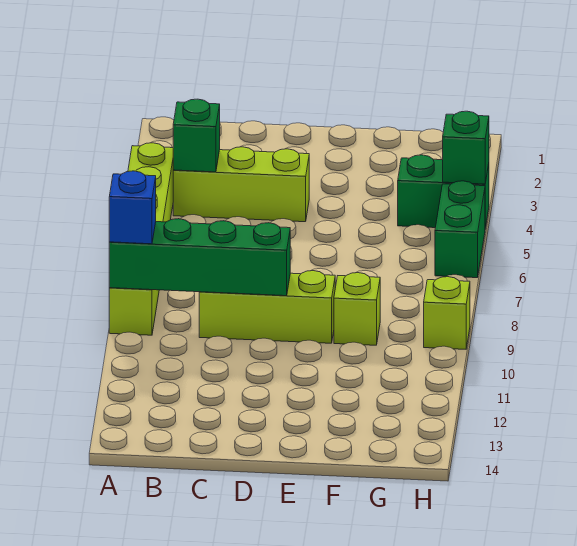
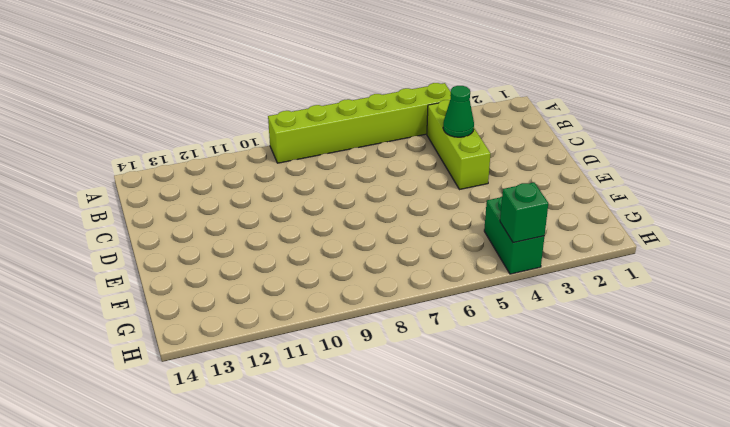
green 1x1 cone [443,86,474,137] -> none
none -> lime 1x3 brick [199,271,335,343]
none -> lime 1x1 brick [334,273,380,345]

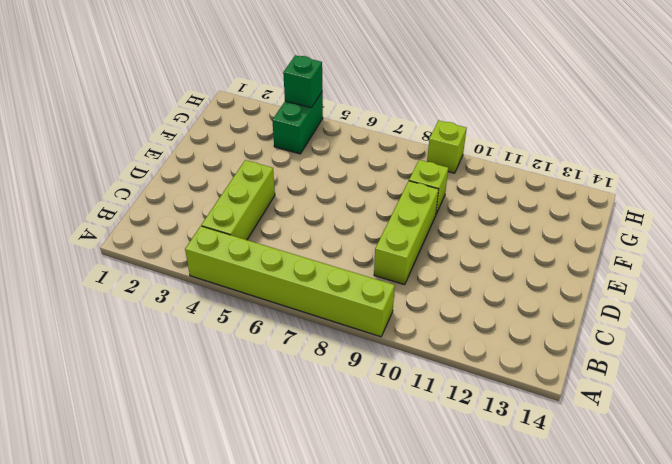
none -> green 1x2 brick [435,181,485,278]
none -> green 1x4 brick [109,219,290,296]

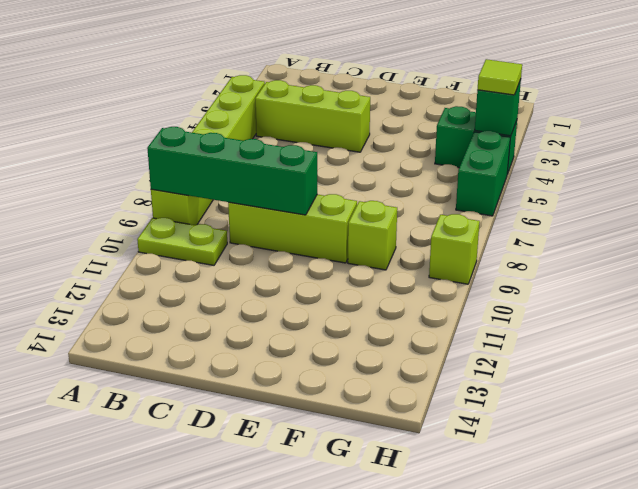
lime 1x2 plate [137,218,227,265] -> none
lime 1x1 tile [478,59,522,95] -> none
none -> green 1x1 brick [173,99,220,172]
none -> blue 1x1 brick [109,171,156,244]

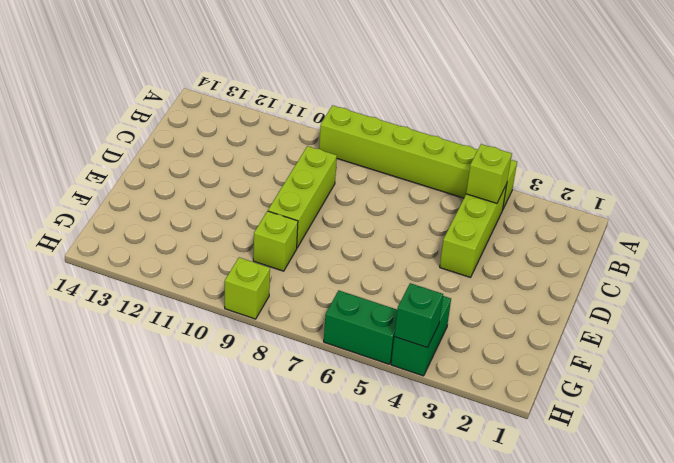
lime 1x1 brick [466,144,512,203] -> green 1x1 brick [173,99,220,172]
none -> green 1x4 brick [109,219,290,296]
none -> blue 1x1 brick [109,171,156,244]

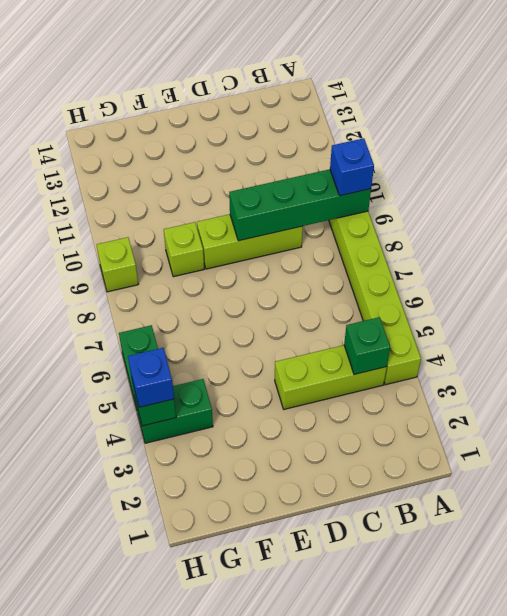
blue 1x1 brick [128,348,174,407] -> none

